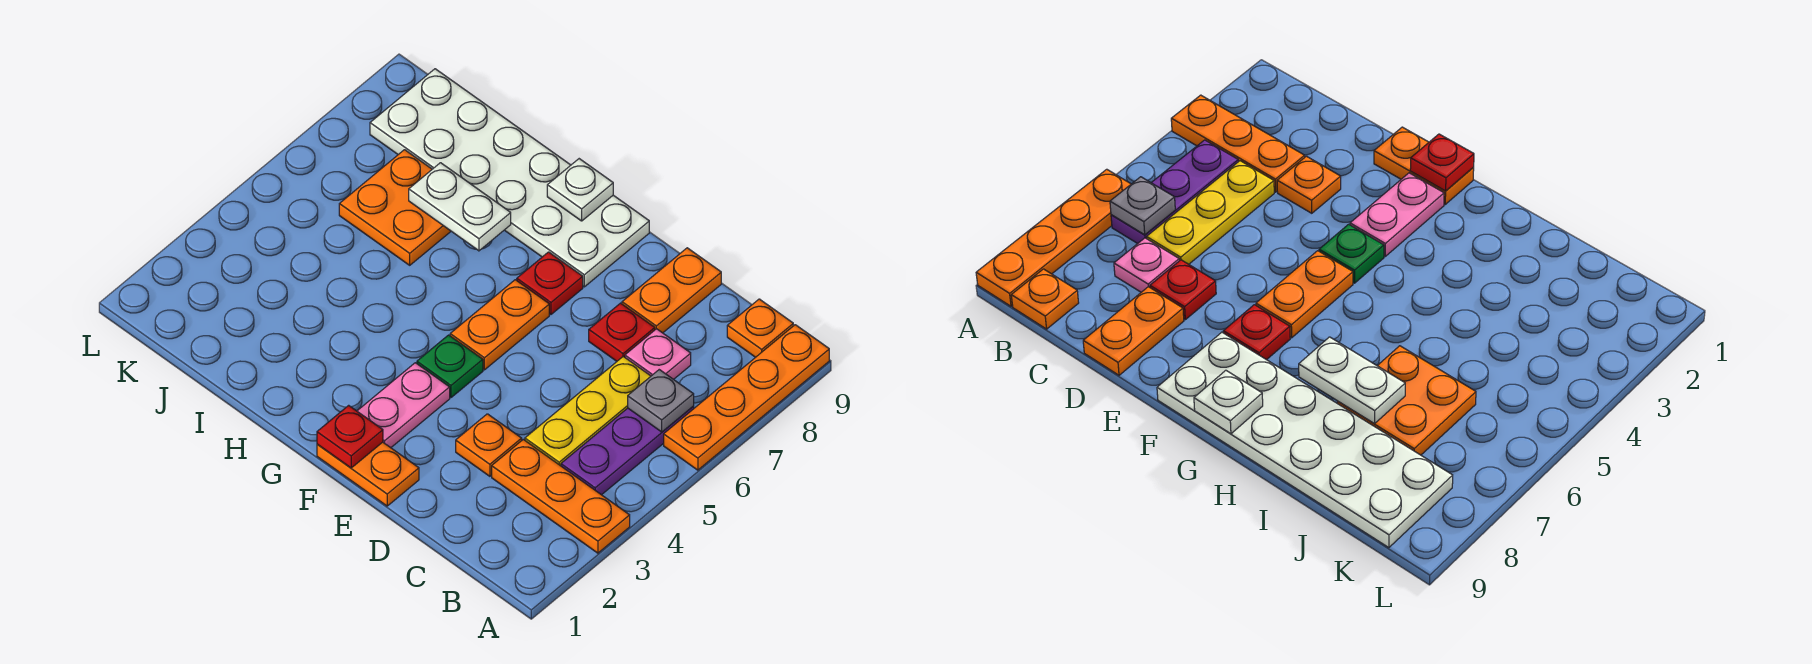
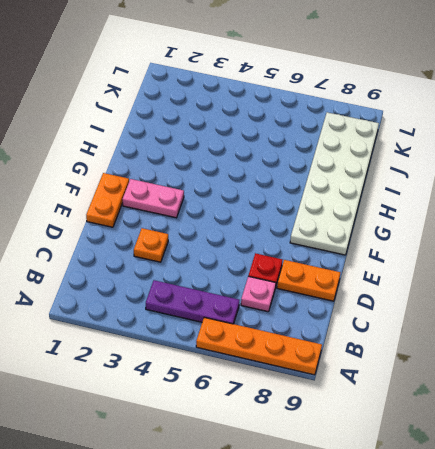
none -> orange 1x3 plate [492,439,630,553]
none -> orange 1x1 plate [727,299,793,357]
none -> yellow 1x3 plate [525,357,651,466]

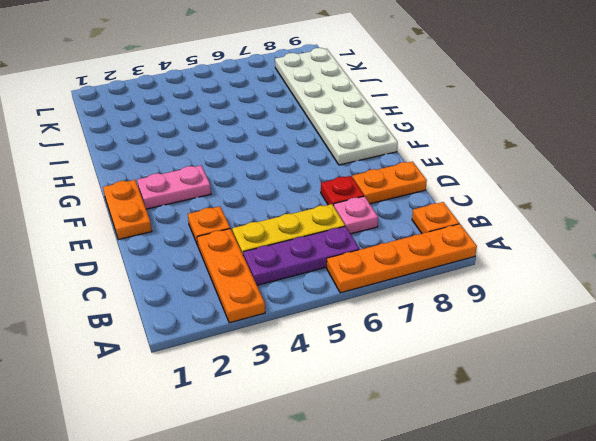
none -> green 1x1 plate [417,335,483,397]
none -> orange 1x2 plate [450,280,549,370]
none -> red 1x1 plate [517,252,583,314]

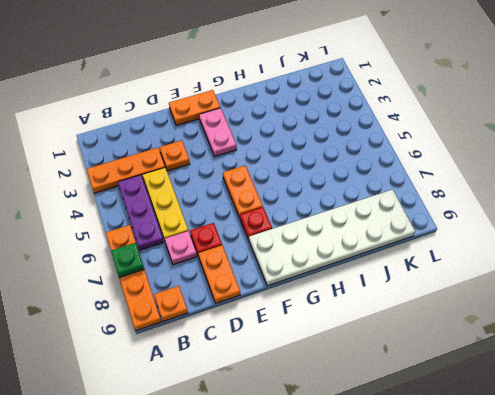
green 1x1 plate [111,243,144,277] -> green 1x1 plate moved to [417,335,483,397]
none -> orange 2x2 plate [339,150,451,265]
none -> grey 1x1 plate [628,370,694,432]
none -> red 1x1 plate [317,405,383,468]

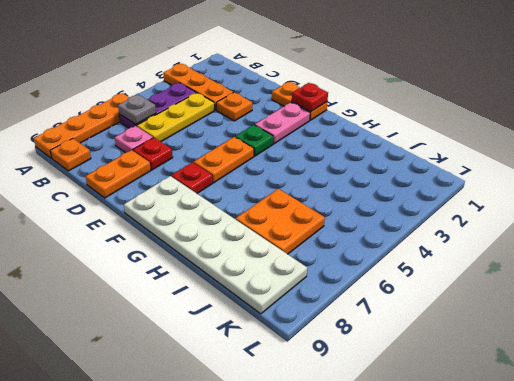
none -> white 1x1 plate [547,159,613,221]
none -> white 1x2 plate [409,163,511,251]

